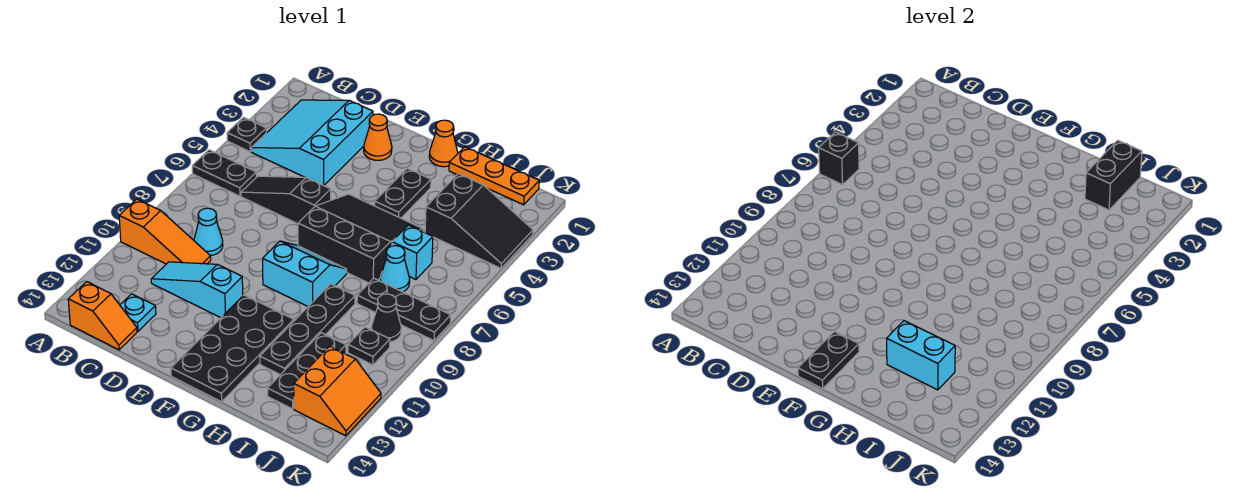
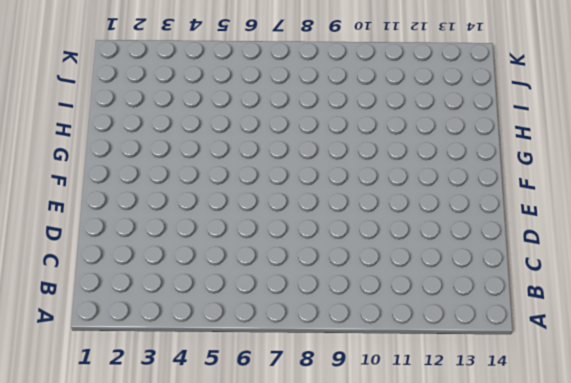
none -> black 1x1 plate [227,117,266,152]
none -> black 1x2 plate [192,150,256,196]
none -> orange 1x3 slope [119,199,211,264]

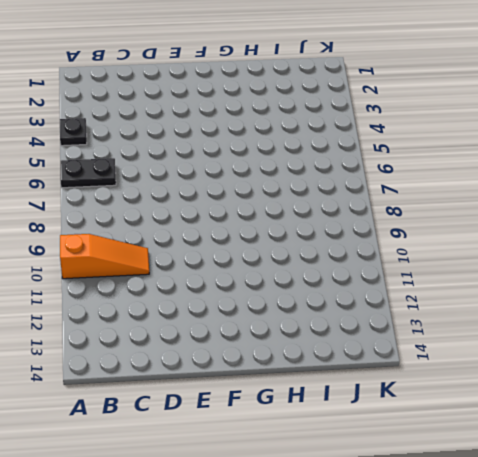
none -> cyan 3x3 slope [251,100,373,185]
none -> orange 1x2 slope [68,282,137,350]
none -> black 1x3 slope [241,176,331,224]

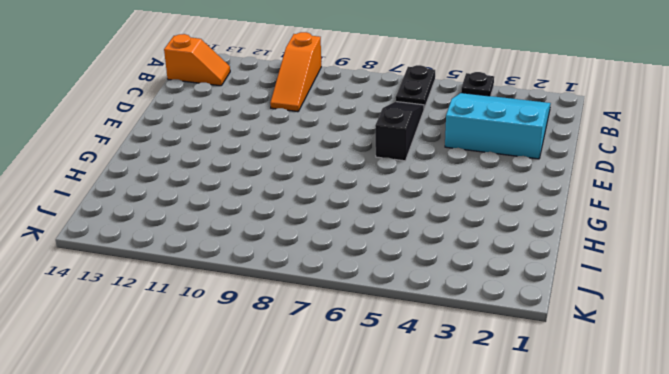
orange 1x2 slope [164,34,230,86] -> orange 1x2 slope turned to [68,282,137,350]
none -> cyan 1x1 cone [194,208,223,256]
none -> cyan 1x3 slope [151,262,243,318]
none -> cyan 1x1 plate [120,294,156,331]

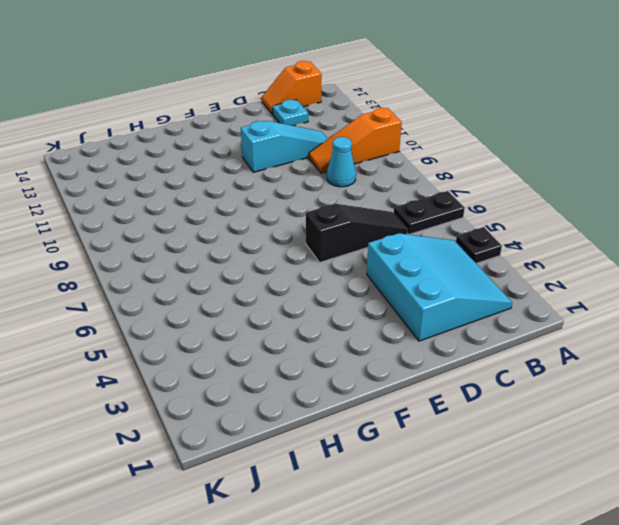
none -> orange 1x1 cone [364,114,392,160]
none -> black 3x3 slope [298,194,423,283]
none -> cyan 2x2 slope [263,241,347,306]

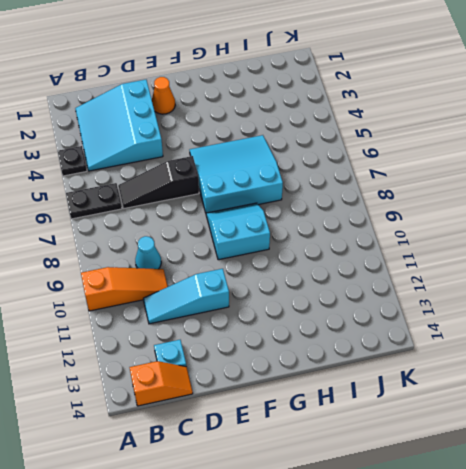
cyan 3x3 slope [190,135,283,213] -> black 3x3 slope [298,194,423,283]
none -> black 2x4 plate [171,295,294,402]
none -> orange 1x1 cone [429,120,458,167]
none -> black 1x2 plate [375,169,431,218]

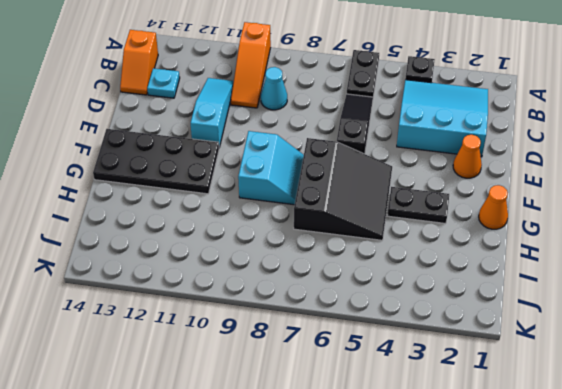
none -> orange 1x3 plate [449,147,539,205]
none -> black 1x4 plate [260,284,355,375]
none -> black 2x3 slope [425,174,533,268]

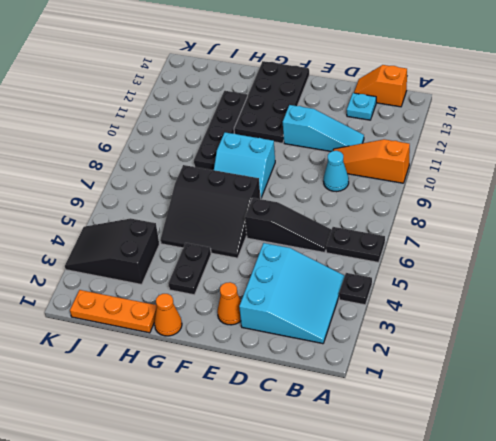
none -> cyan 1x1 brick [392,225,433,279]
none -> cyan 1x1 cone [380,246,410,292]
none -> black 1x3 plate [357,278,451,341]

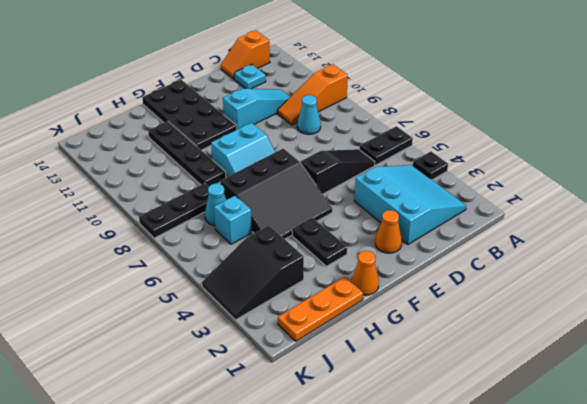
none -> black 1x3 plate [268,333,346,409]
none -> black 1x1 cone [371,294,401,342]
none -> black 1x1 plate [348,327,390,365]

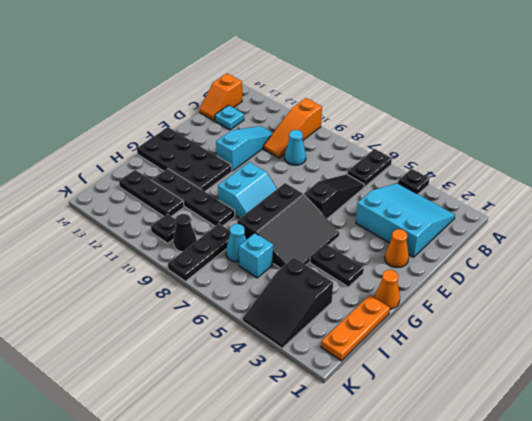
none -> orange 2x2 slope [294,346,381,436]
none -> black 1x1 brick [819,132,859,185]
none -> black 1x2 plate [798,332,859,389]

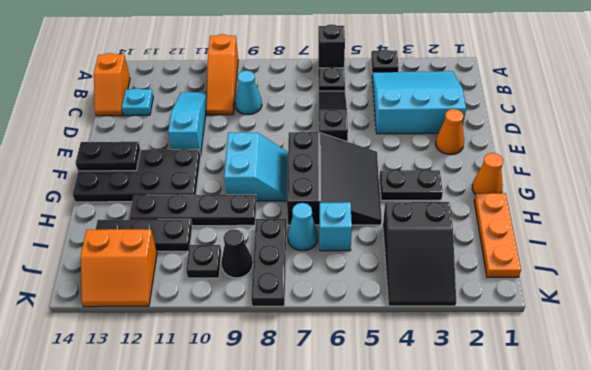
none -> cyan 1x2 brick [887,321,955,390]
none -> black 1x2 brick [1085,140,1142,210]

